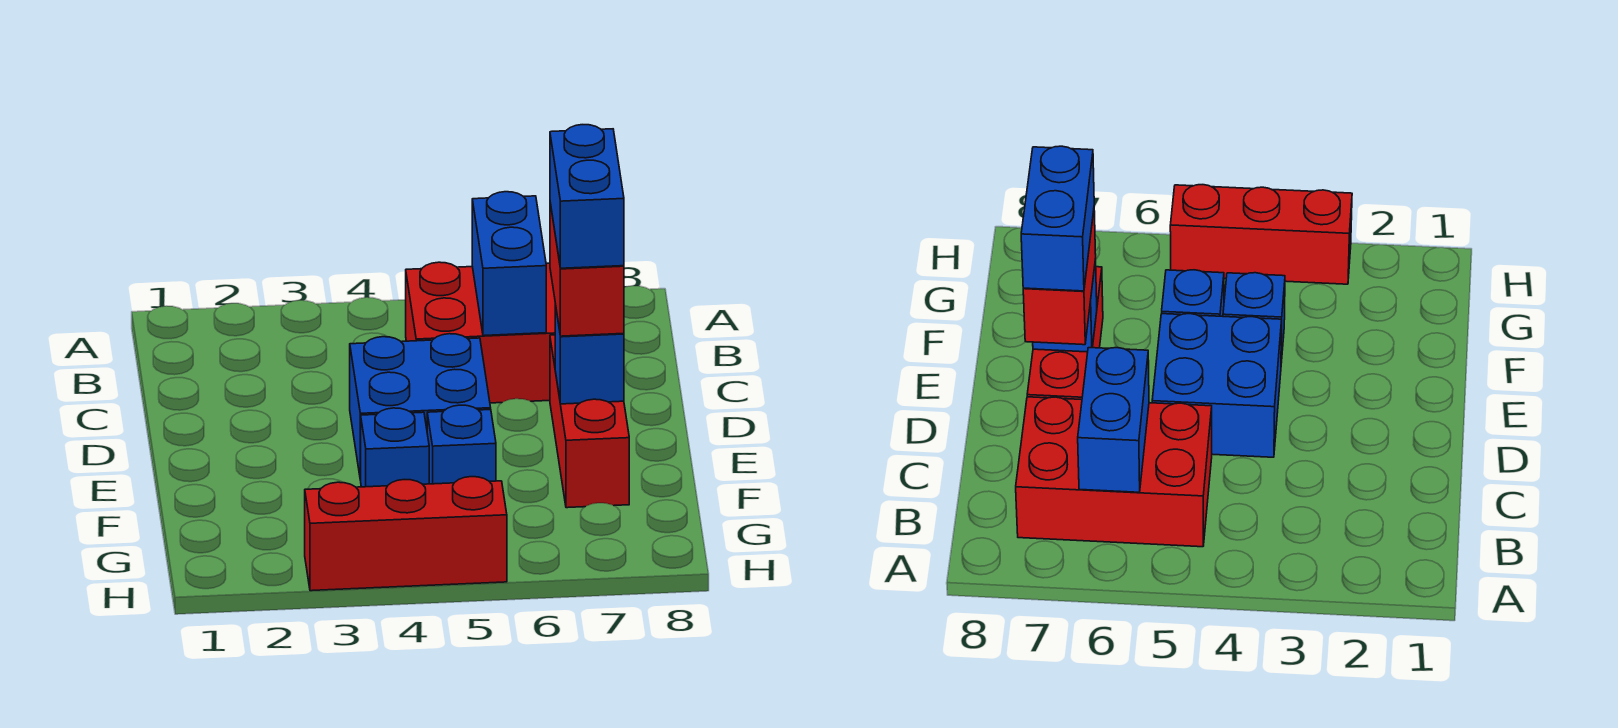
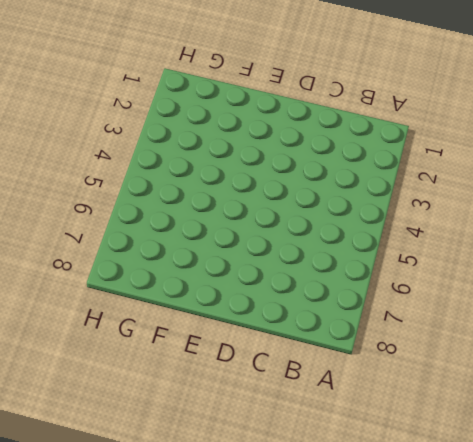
none -> red 2x3 brick [406,262,555,403]
none -> blue 2x2 brick [350,334,491,480]

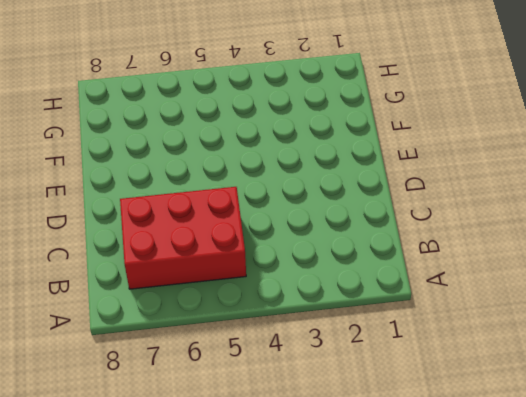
none -> blue 2x2 brick [350,334,491,480]
none -> red 1x3 brick [550,335,629,508]

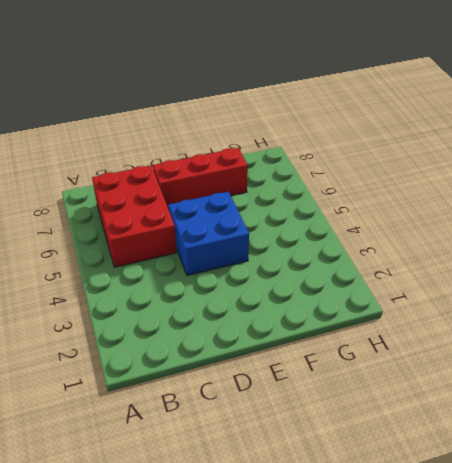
none -> blue 1x1 brick [361,408,429,487]
none -> blue 1x1 brick [427,405,496,484]

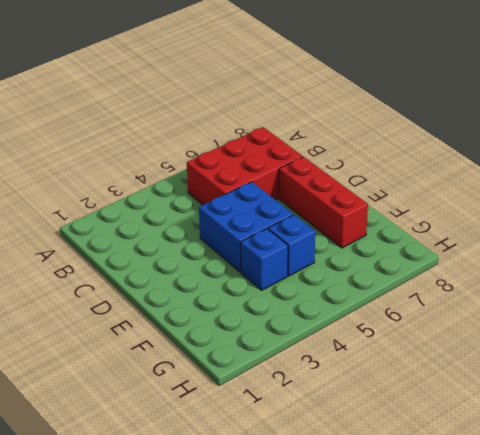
none -> red 1x3 brick [305,477,507,591]
none -> blue 1x2 brick [472,192,546,336]

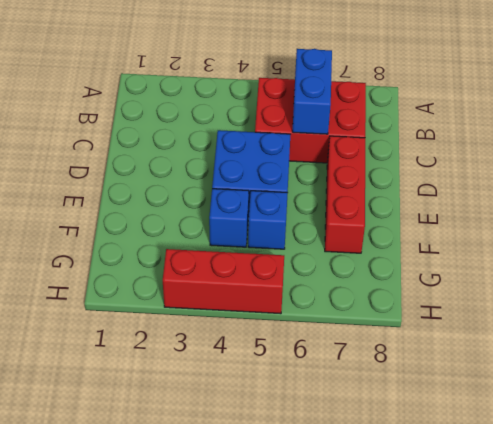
none -> blue 1x1 brick [555,304,624,404]
none -> red 1x2 brick [550,203,624,336]

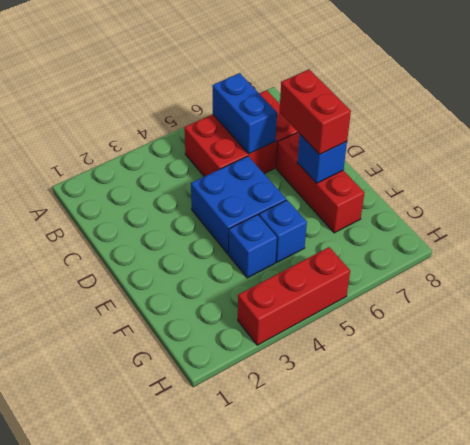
none -> blue 1x2 brick [550,125,624,268]

